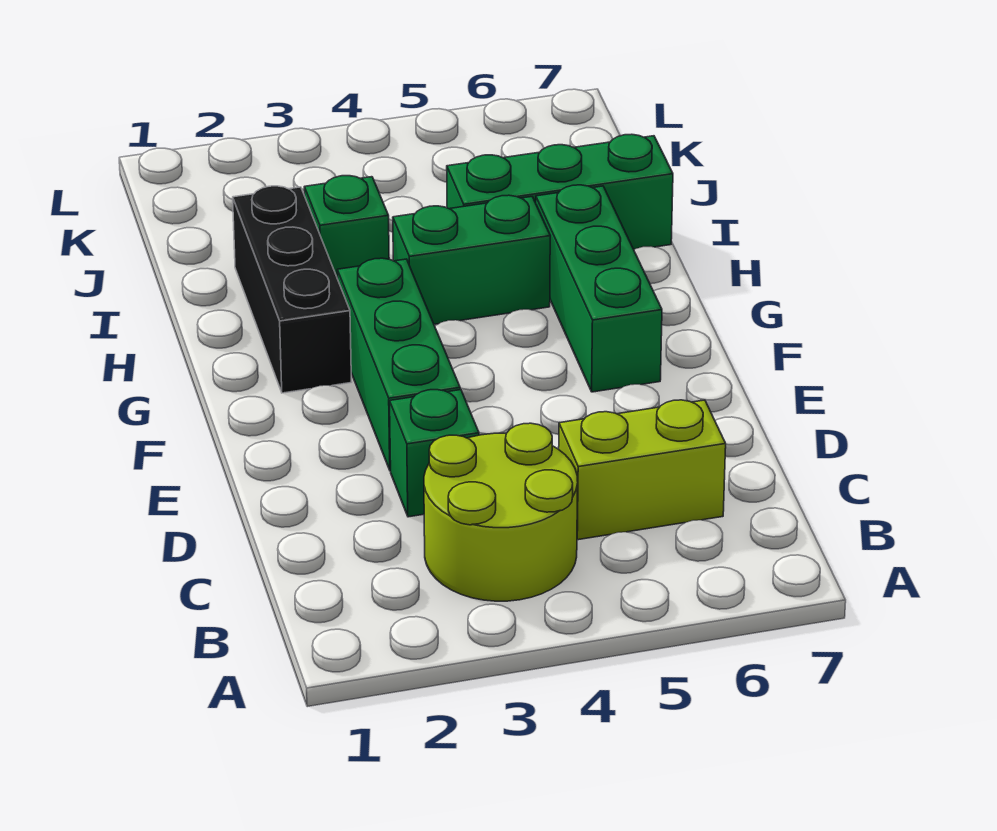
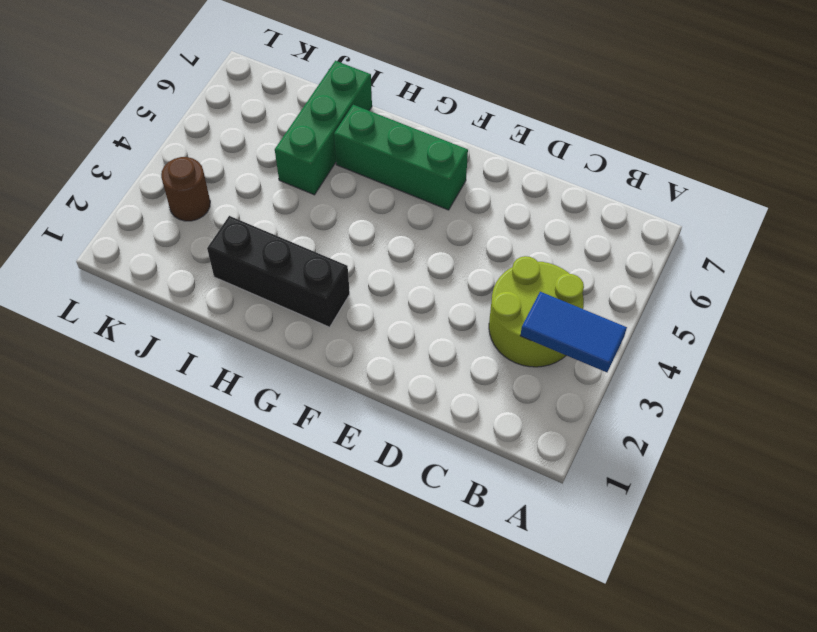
blue 1x2 tile [520,292,627,372] -> none
brown 1x1 round brick [161,157,210,221] -> none
none -> lime 1x2 brick [559,400,726,540]
none -> green 1x1 brick [390,390,479,517]

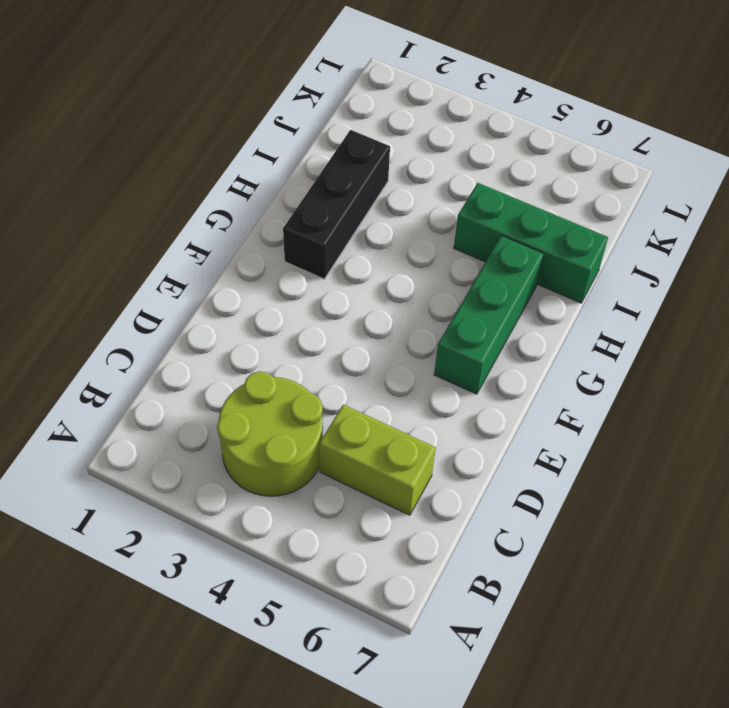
none -> green 1x1 brick [390,390,479,517]
none -> green 1x3 brick [337,258,460,471]

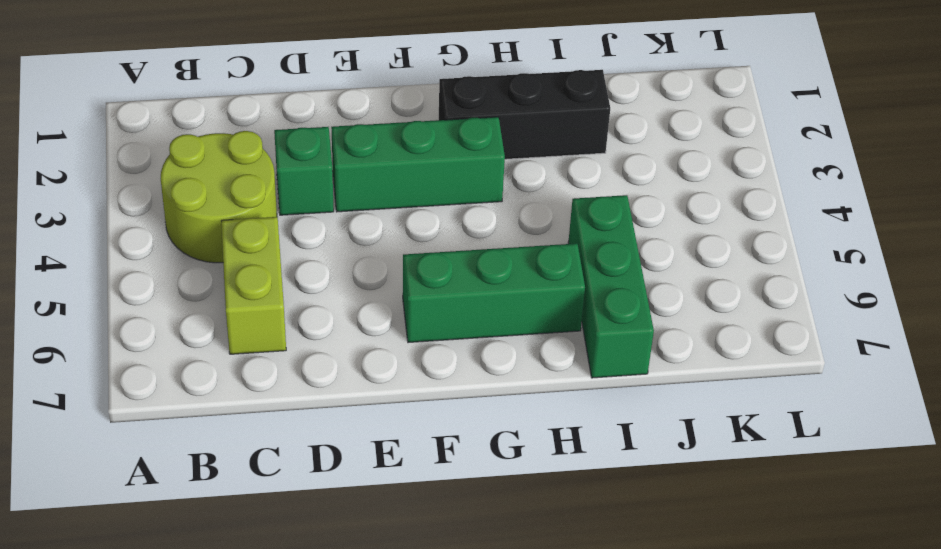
none -> green 1x2 brick [393,195,550,324]
none -> green 1x1 brick [304,176,389,279]

